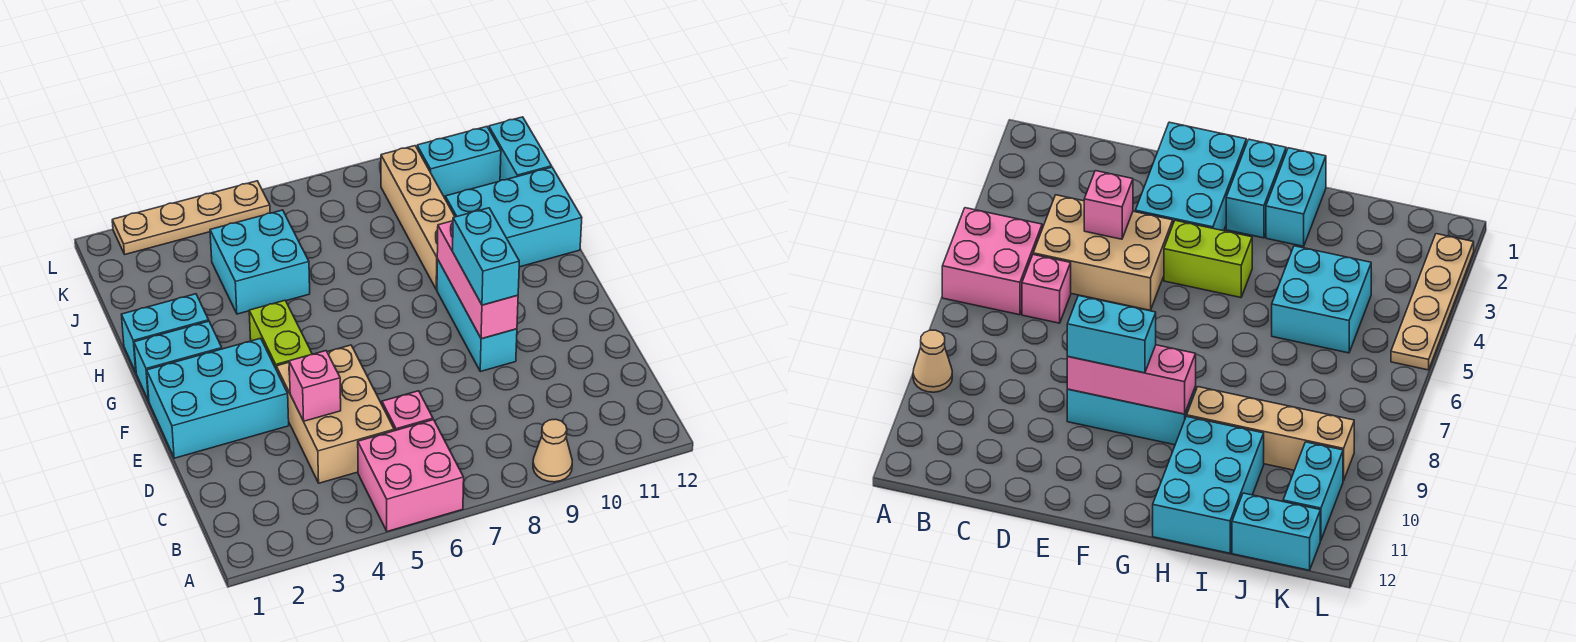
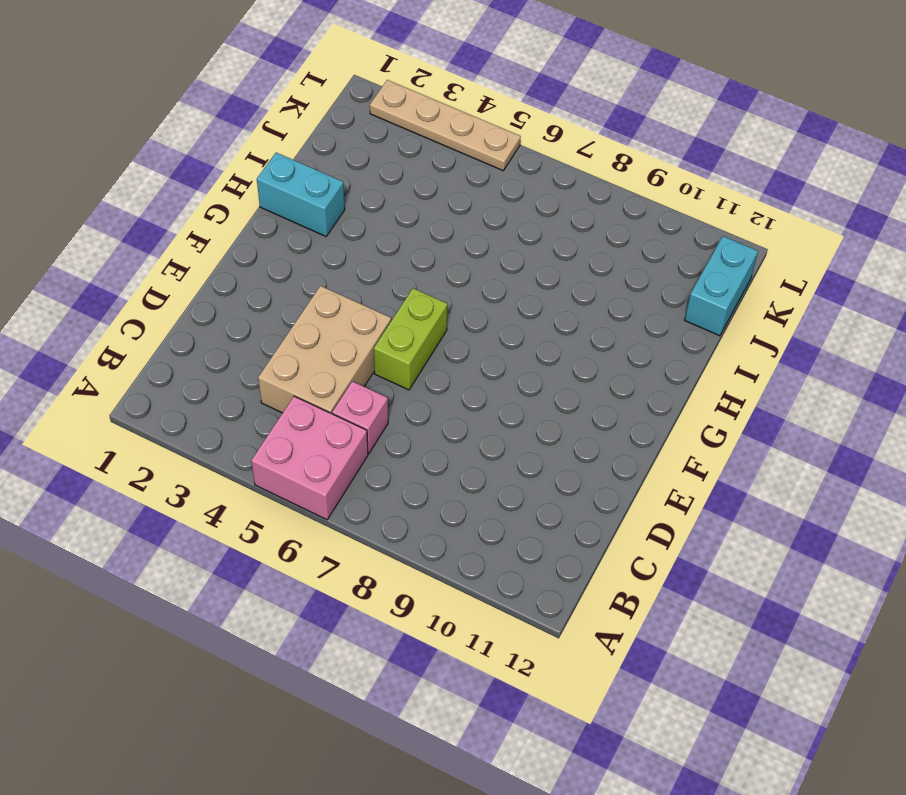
lime 1x2 brick [374,288,447,390] -> lime 1x2 brick moved to [249,300,312,370]
none -> tan 1x1 cone [533,419,572,482]
none -> cyan 2x3 brick [147,338,289,458]
none -> cyan 1x3 brick [437,259,517,372]

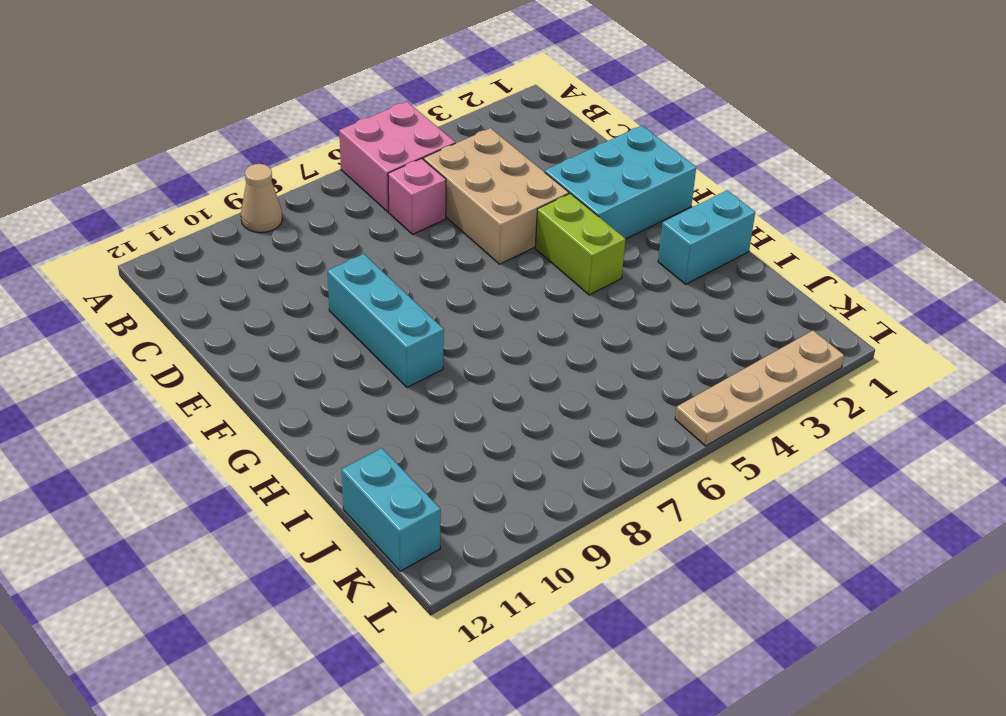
none -> cyan 1x2 brick [134,321,222,401]
none -> tan 1x4 brick [381,146,455,290]
none -> cyan 2x3 brick [445,167,582,267]

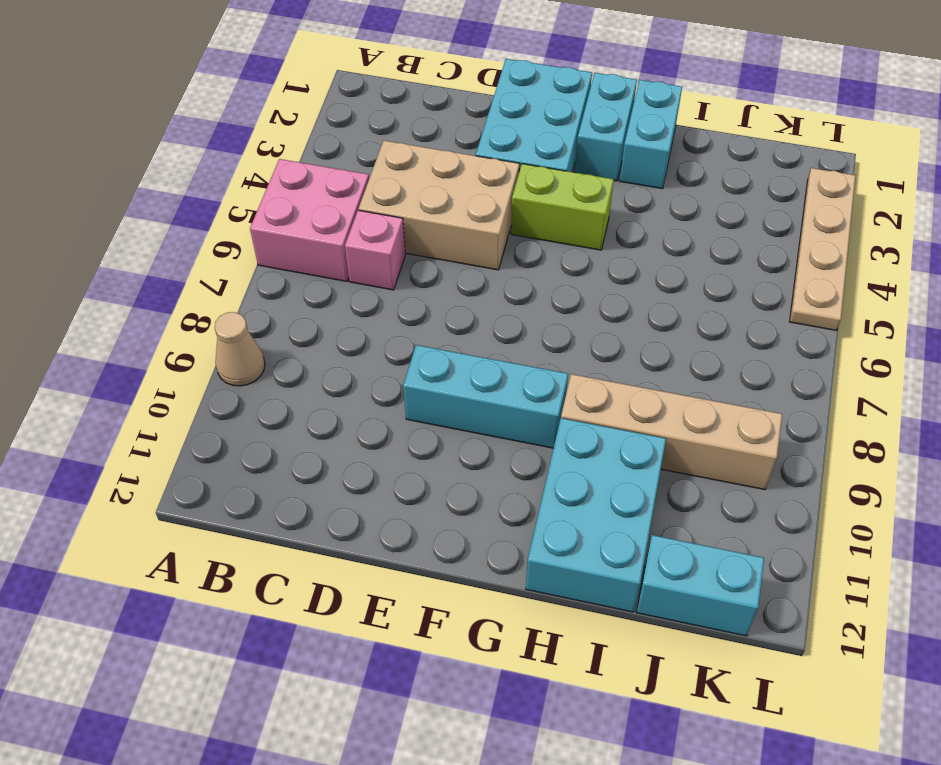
none -> cyan 2x2 brick [210,210,310,314]
none -> cyan 1x2 brick [417,127,501,198]
none -> pink 1x1 brick [289,351,341,421]

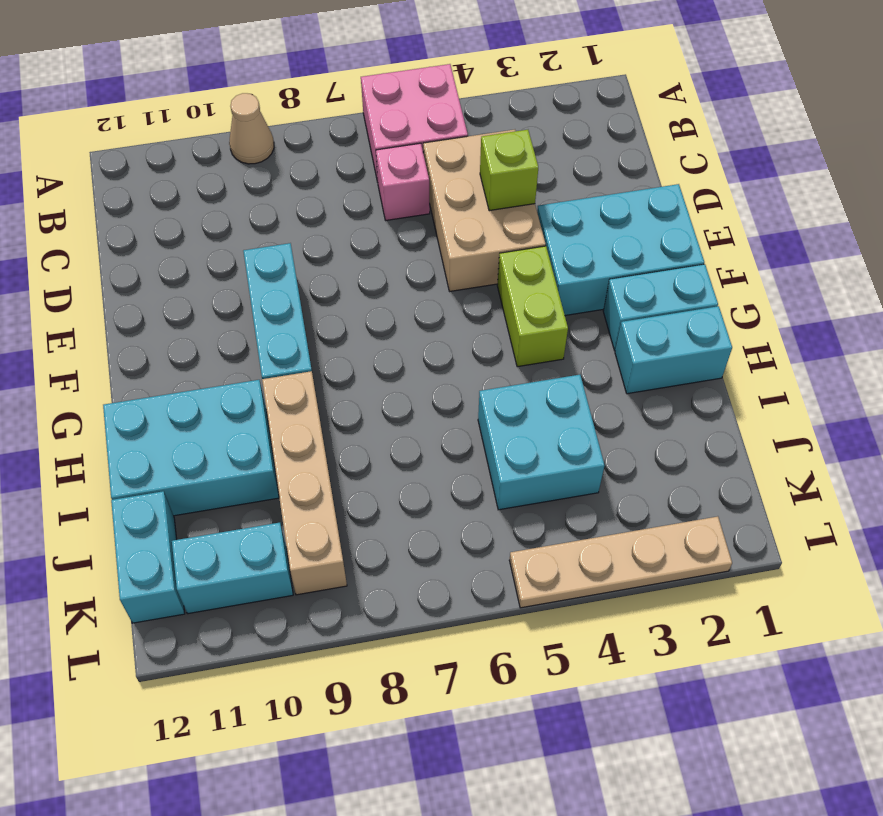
lime 1x1 brick [480,130,538,211] -> pink 1x1 brick [289,351,341,421]
none -> pink 1x3 brick [437,221,518,339]
none -> cyan 1x2 brick [453,208,519,305]

